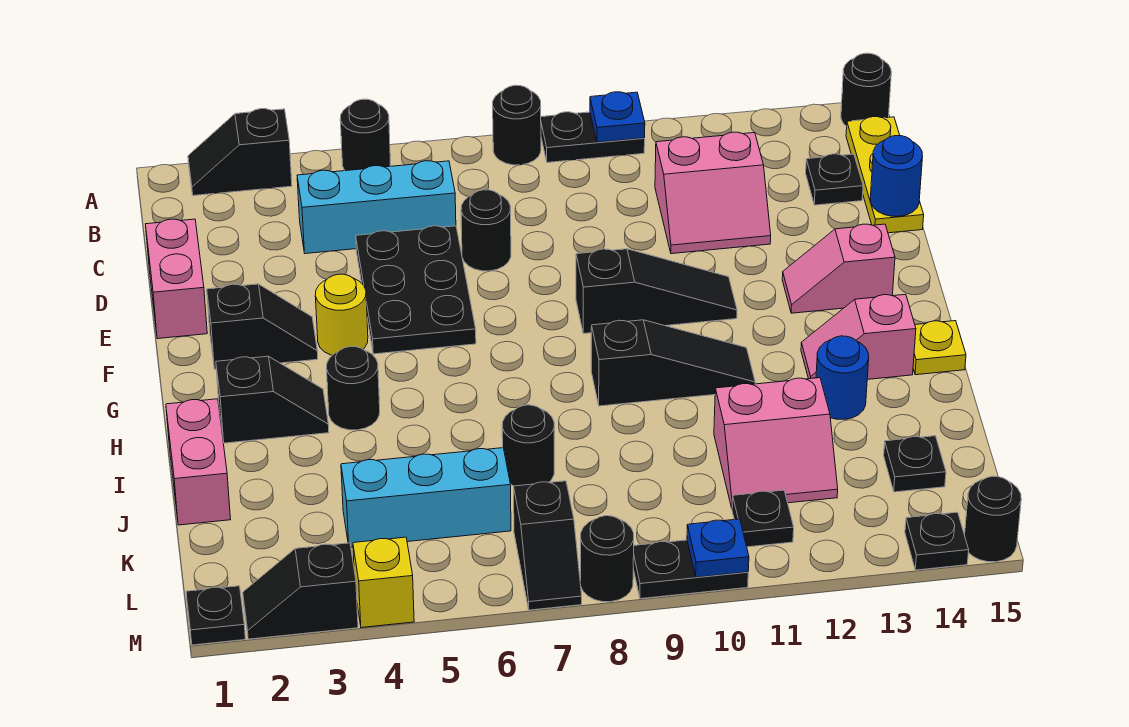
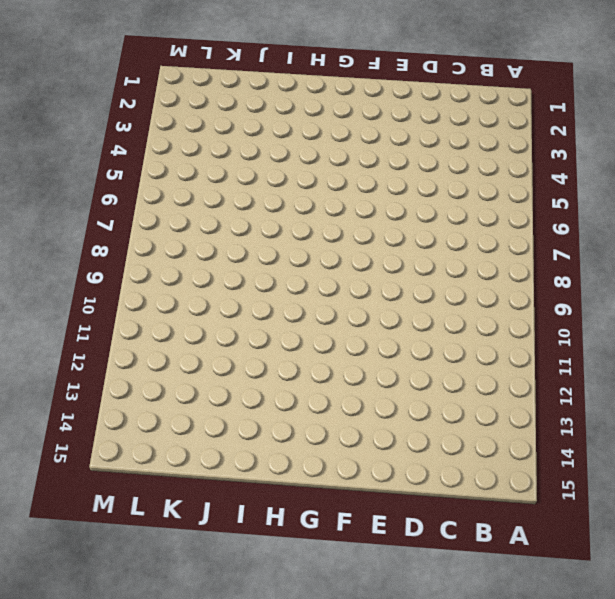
none -> black 1x2 slope [188,109,292,196]
none -> black 1x1 round brick [340,99,390,171]
none -> black 1x1 round brick [493,85,541,165]
none -> black 1x2 plate [541,112,645,163]

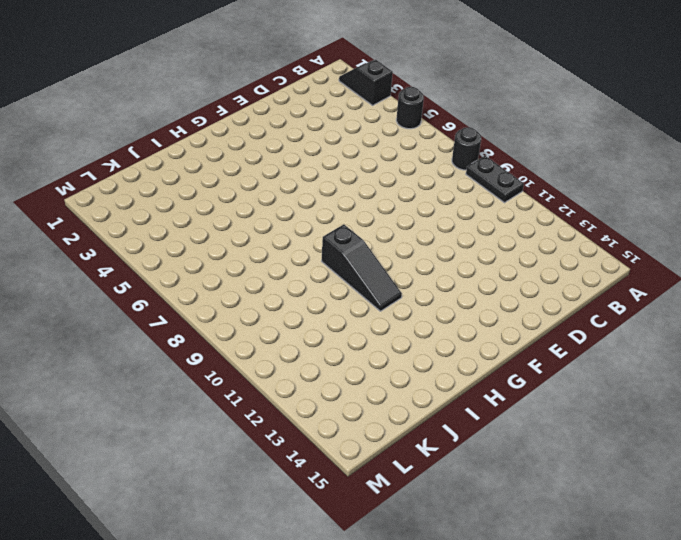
none -> black 1x1 round brick [841,53,891,126]
none -> yellow 1x3 plate [846,117,924,233]
none -> cyan 1x3 brick [297,161,456,254]
none -> pink 2x2 slope [655,132,771,254]

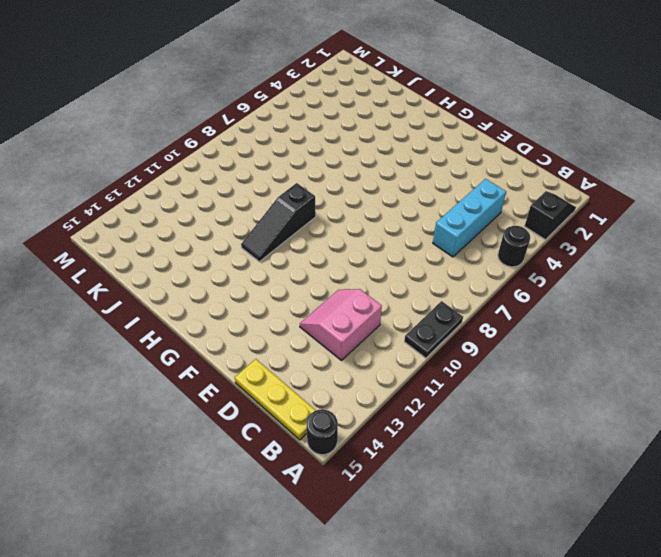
none -> black 1x1 round brick [493,85,541,165]
none -> black 1x1 plate [806,154,863,205]
none -> pink 1x2 brick [146,219,207,339]
none -> black 2x3 plate [356,226,476,354]

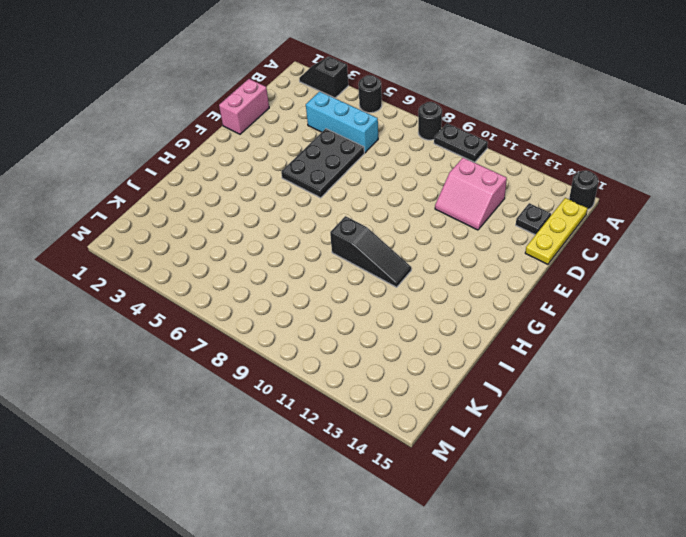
none -> black 1x1 round brick [461,190,511,271]
none -> black 1x2 slope [207,284,318,369]
none -> yellow 1x1 round brick [315,274,368,355]
none -> black 1x3 slope [576,249,737,334]

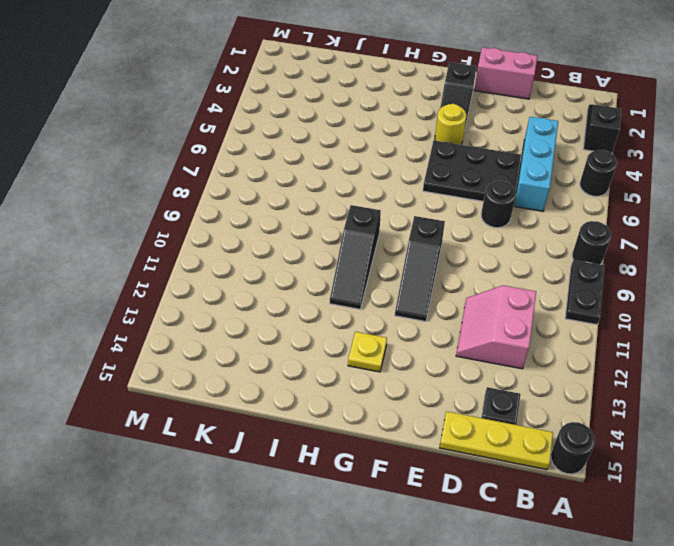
yellow 1x1 plate [348,332,387,372] -> yellow 1x1 plate moved to [913,321,966,375]
none -> pink 1x2 slope [782,224,895,313]
none -> black 1x2 slope [216,356,329,443]
none -> black 1x1 round brick [326,347,380,430]
none -> pink 1x2 slope [801,294,916,379]

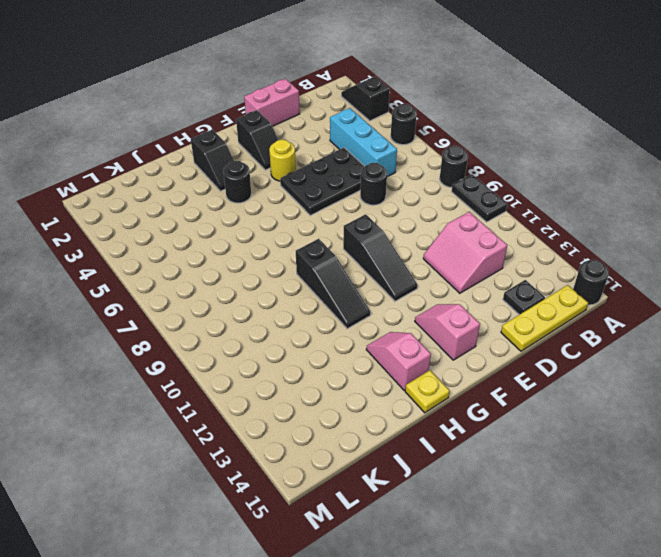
none -> pink 1x2 brick [166,399,231,525]
none -> blue 1x1 round brick [816,336,869,419]
none -> black 1x1 round brick [502,405,554,486]
none -> pink 2x2 slope [714,378,838,508]

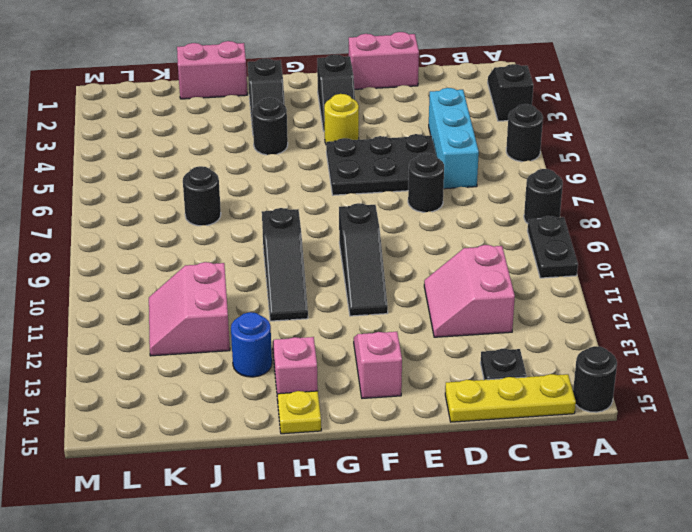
none -> cyan 1x3 brick [341,448,511,547]
none -> black 1x1 plate [884,436,946,492]
none -> black 1x2 slope [514,481,582,610]
none -> black 1x1 plate [732,490,794,547]

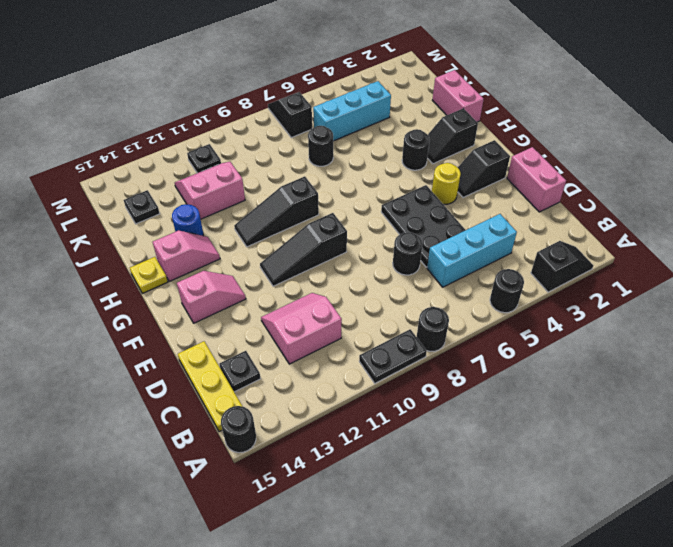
none -> black 1x1 plate [186,586,245,645]
none -> black 1x2 slope [243,543,358,639]
none -> yellow 1x1 brick [353,537,414,628]
none -> black 1x1 round brick [580,516,634,602]

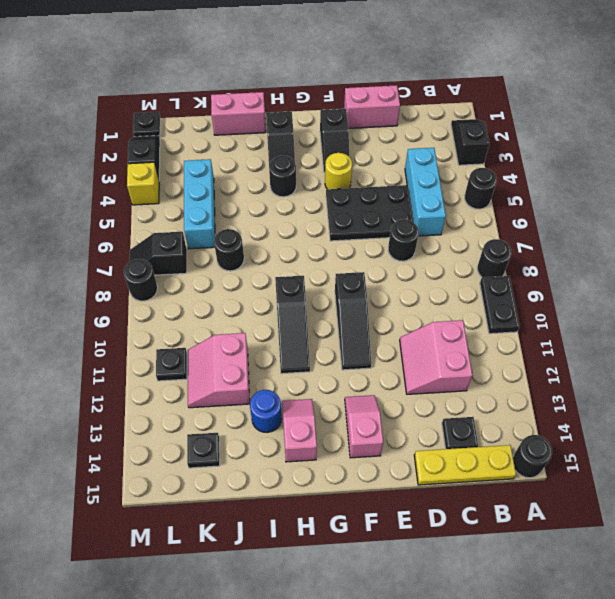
none -> yellow 1x1 plate [913,321,966,375]
none -> black 1x2 plate [633,540,748,599]
none -> black 1x1 plate [905,512,969,570]
none -> black 1x1 round brick [965,476,1021,562]

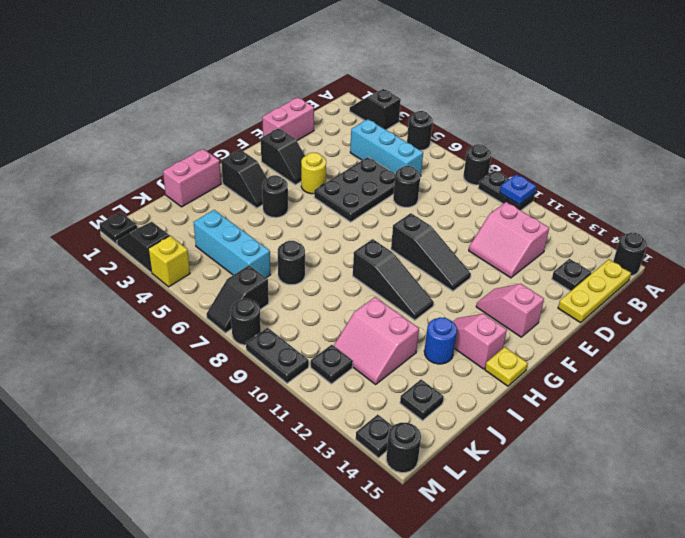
none -> blue 1x1 round brick [870,136,923,216]
none -> blue 1x1 plate [687,519,749,577]

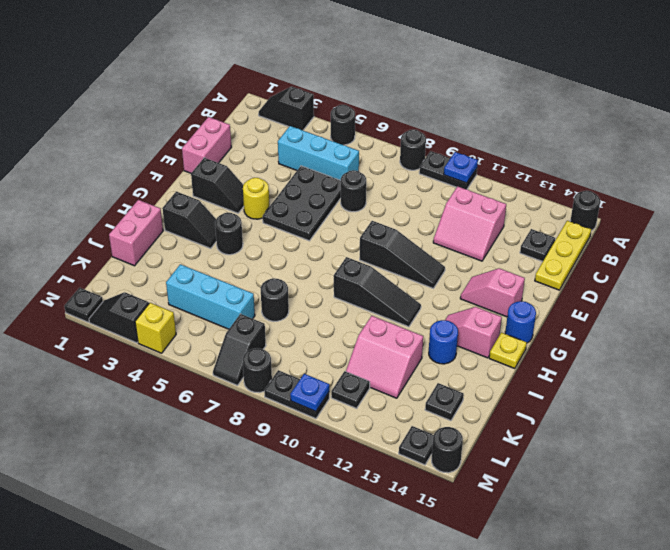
blue 1x1 round brick [505,301,536,343] -> blue 1x1 round brick moved to [870,136,923,216]

